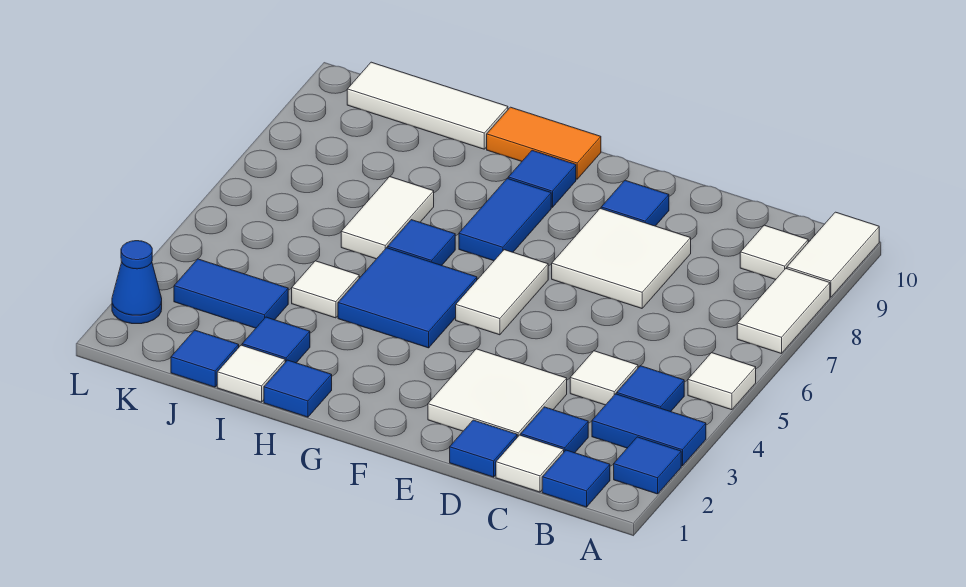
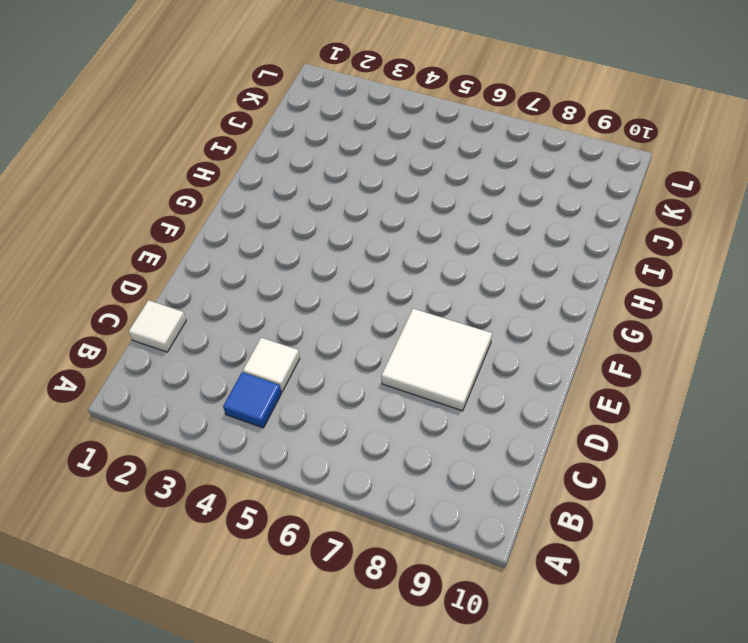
none -> blue 1x1 tile [614,437,681,494]
none -> blue 1x2 tile [592,394,706,466]
none -> white 1x1 tile [688,353,756,410]
none -> white 1x2 tile [737,269,830,354]

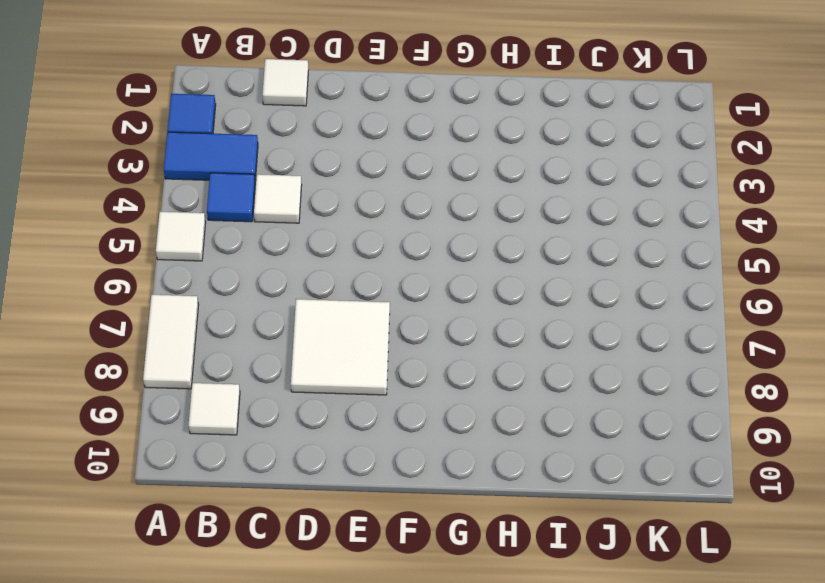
none -> white 1x2 tile [787,212,879,297]
none -> blue 1x1 tile [542,450,610,507]
none -> blue 1x1 tile [521,407,588,453]
none -> blue 1x1 tile [450,420,517,477]

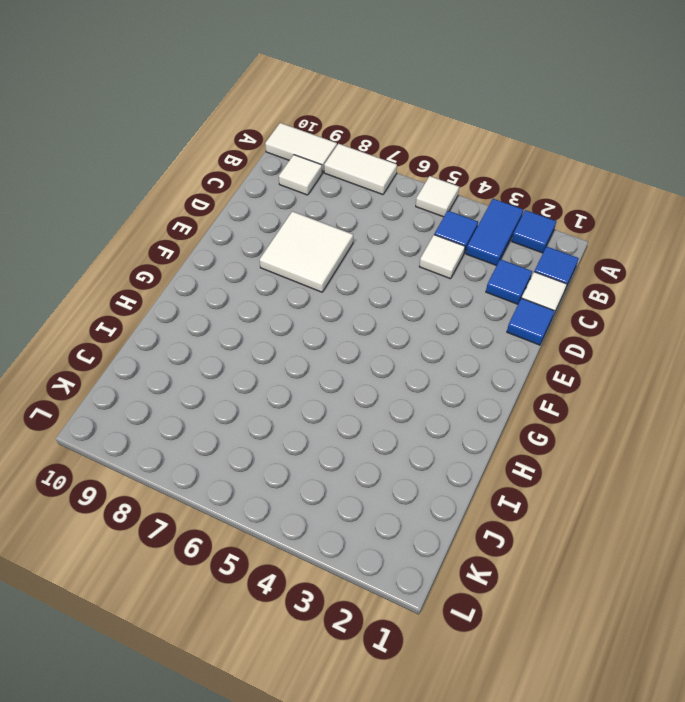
none -> white 2x2 tile [428,349,567,437]
none -> blue 1x1 tile [601,180,669,226]
none -> white 1x2 tile [456,250,548,335]
none -> blue 2x2 tile [338,248,477,348]

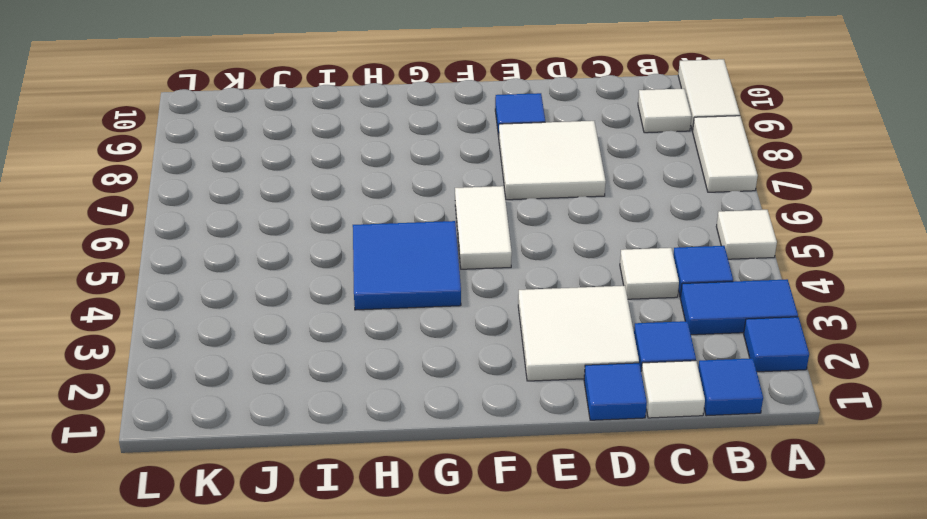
none -> blue 1x2 tile [459,178,551,261]
none -> blue 1x1 tile [508,150,576,207]
none -> orange 1x2 tile [487,107,601,179]
none -> blue 1x1 tile [264,360,332,417]

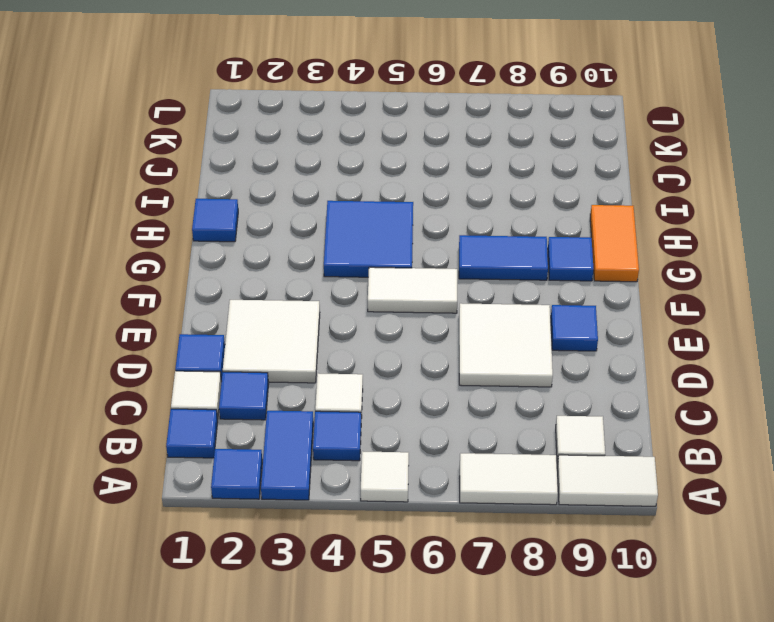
none -> blue 1x1 tile [388,220,455,265]
none -> white 1x1 tile [217,345,285,402]
none -> blue 1x1 tile [242,317,310,363]
none -> white 1x1 tile [292,261,359,318]

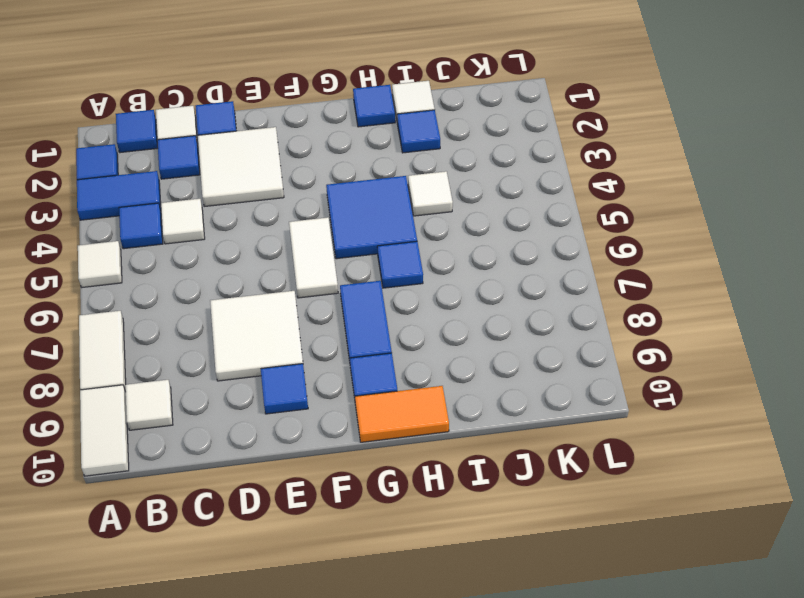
none -> white 1x2 tile [341,177,434,259]
none -> white 1x3 tile [347,62,508,149]
none -> blue 1x1 tile [171,330,239,387]
none -> blue 1x2 tile [174,259,288,328]

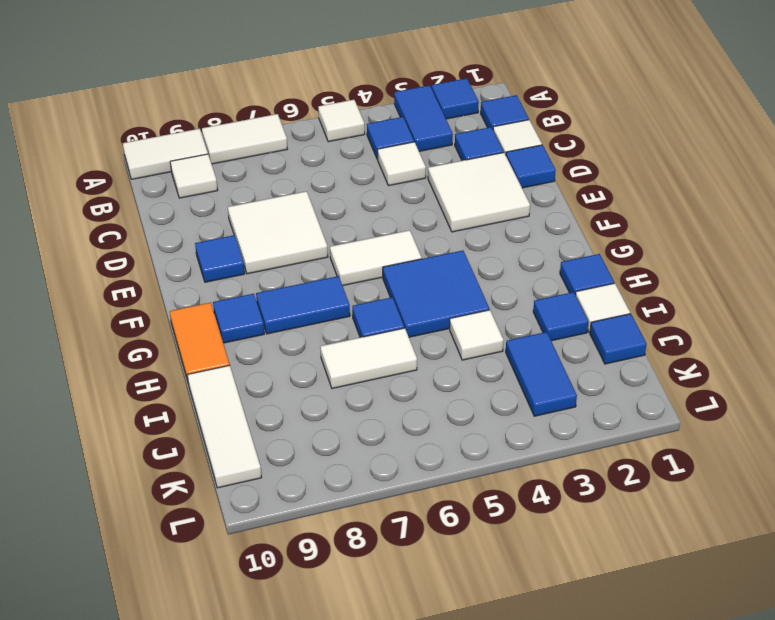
none -> blue 1x1 cone [112,241,162,324]

